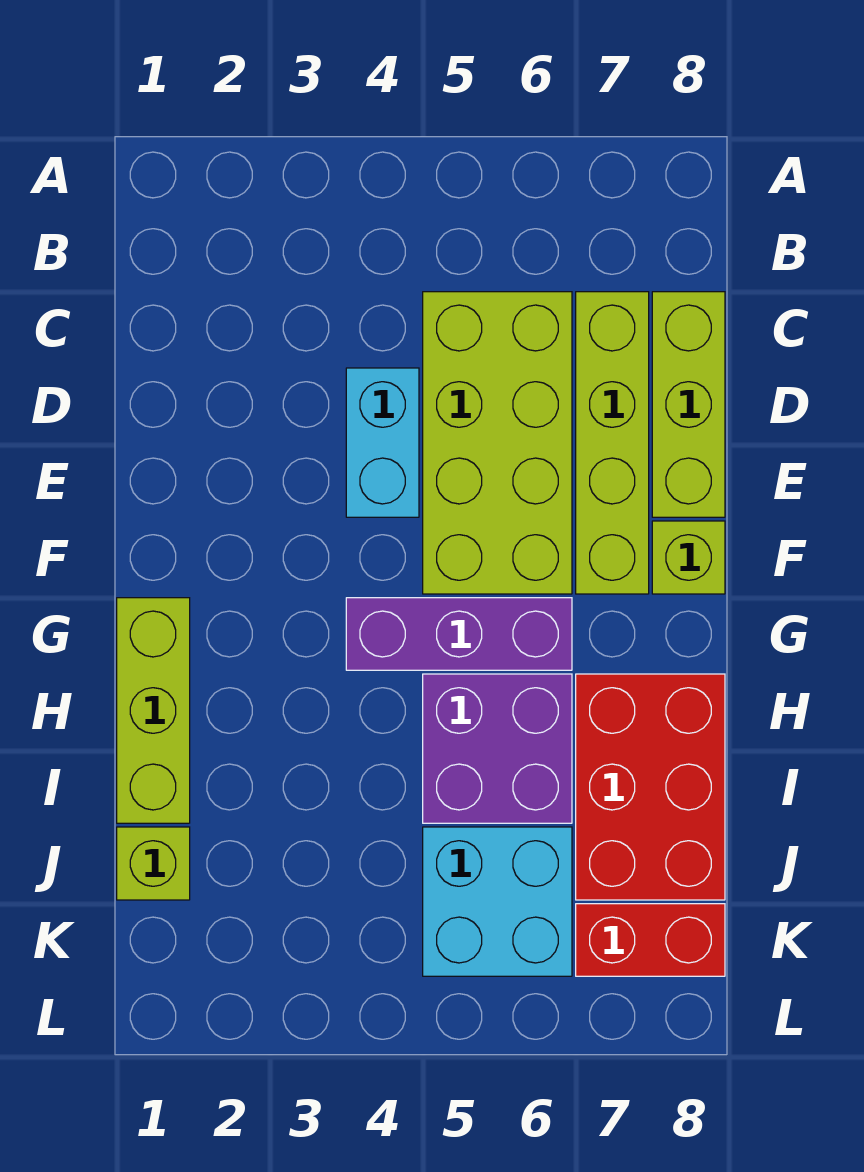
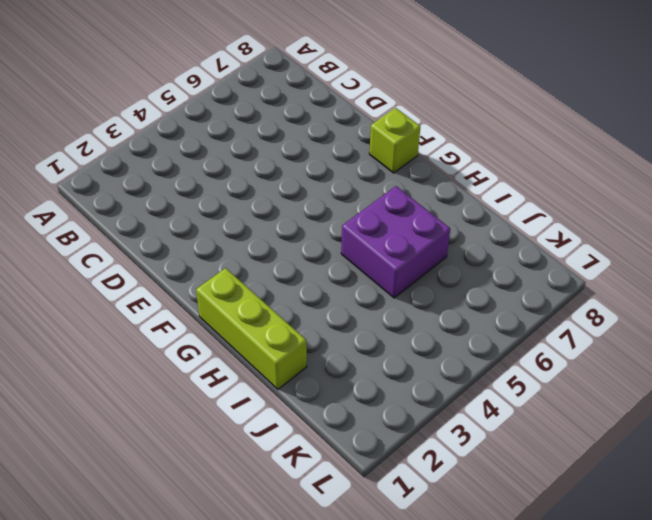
none -> lime 2x4 brick [423,292,572,594]
none -> lime 1x4 brick [576,292,649,594]
none -> lime 1x3 brick [652,292,725,517]

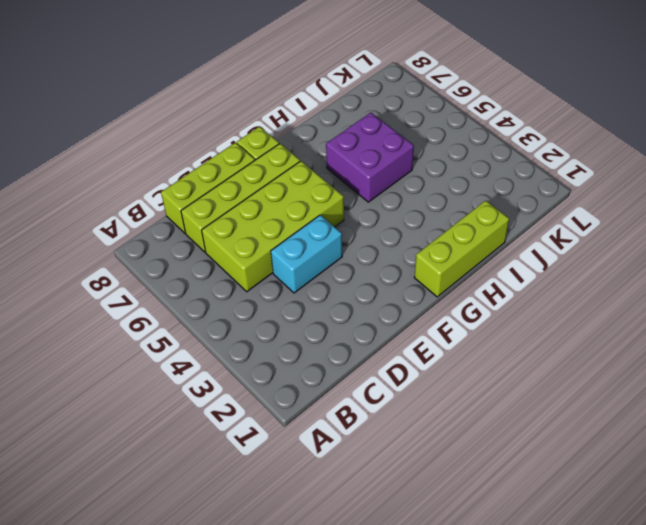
none -> purple 1x3 brick [346,598,572,670]
none -> red 2x3 brick [576,674,725,900]
none -> lime 1x1 brick [117,827,190,900]

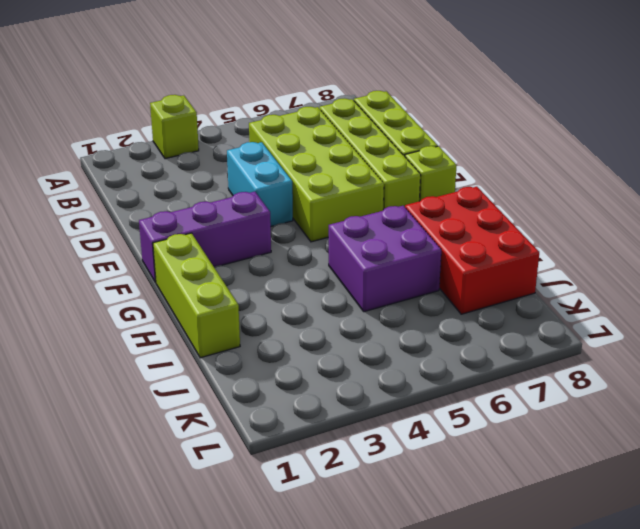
lime 1x1 brick [150,95,199,159] -> lime 1x1 brick moved to [117,827,190,900]
purple 1x3 brick [139,192,271,283] -> purple 1x3 brick moved to [346,598,572,670]
none -> cyan 2x2 brick [423,827,572,976]
none -> red 1x2 brick [576,904,725,976]

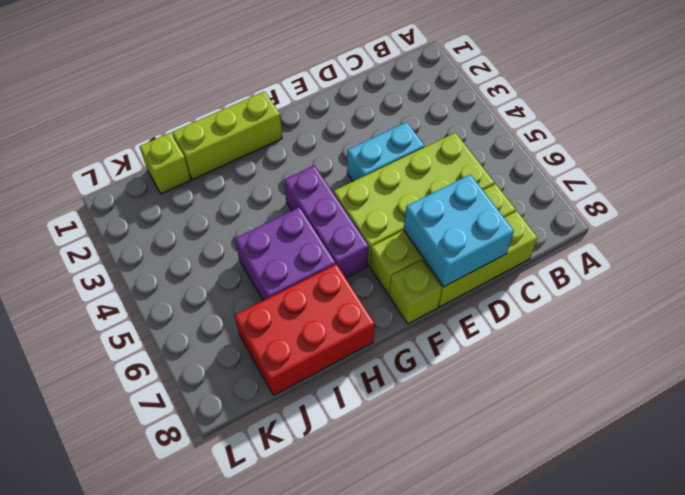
cyan 2x2 brick [404,174,514,287] -> cyan 2x2 brick moved to [423,827,572,976]
none -> red 1x2 brick [576,904,725,976]

